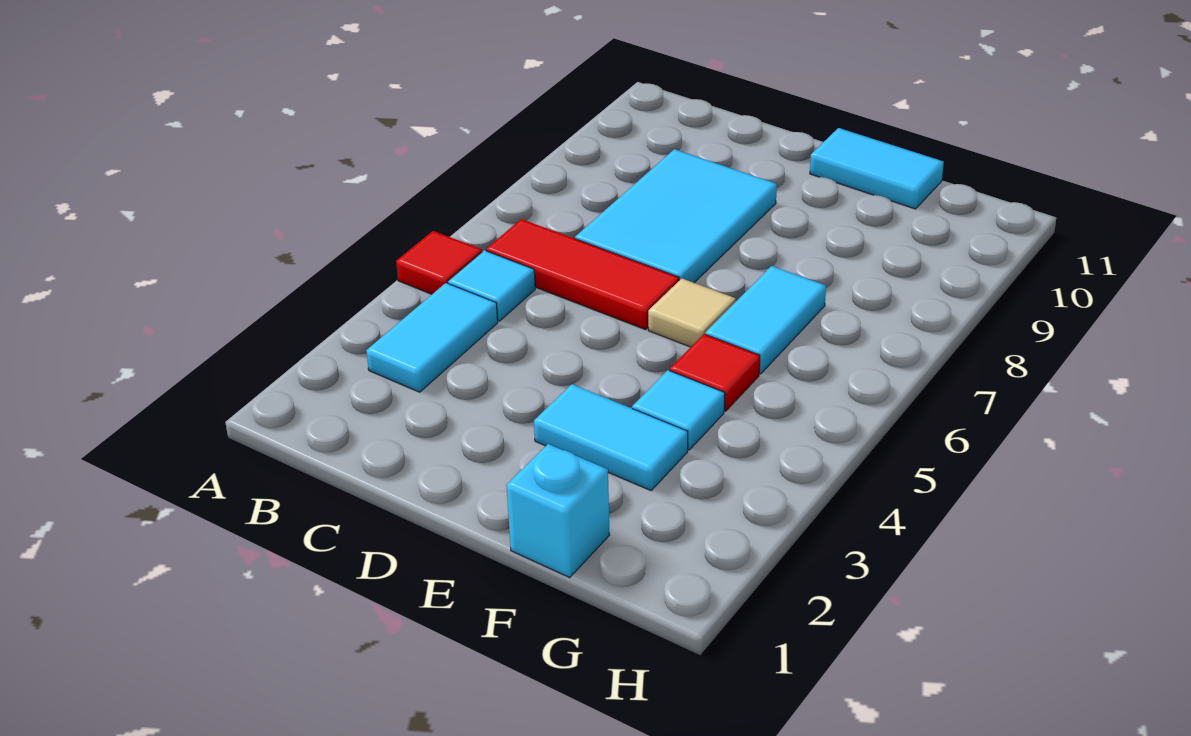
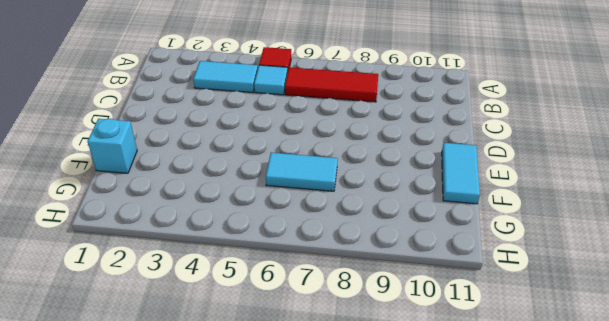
red 1x3 tile [285,67,378,102] -> red 1x3 tile turned to [486,219,679,330]
none -> cyan 2x3 tile [575,149,777,283]
none -> cyan 1x2 tile [534,384,688,490]
none -> tan 1x1 tile [648,279,736,347]

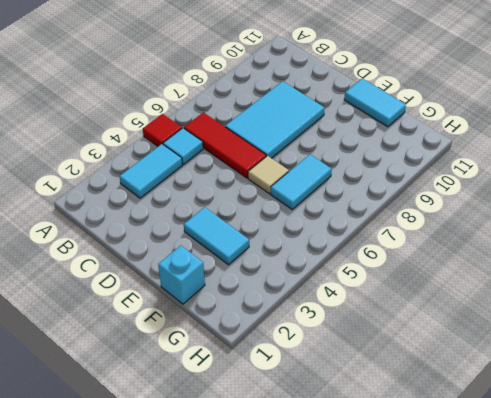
none -> cyan 1x1 tile [632,370,725,450]
none -> red 1x1 tile [670,334,760,411]

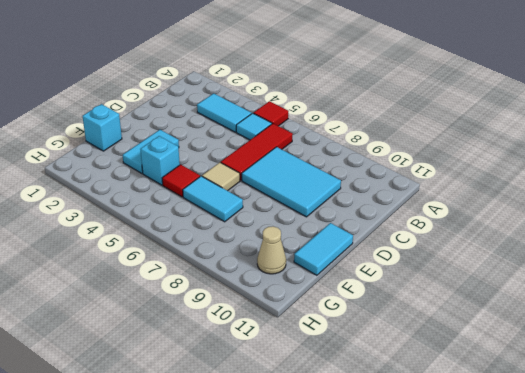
cyan 1x1 brick [140,136,180,185] -> cyan 1x1 tile [632,370,725,450]
tan 1x1 cone [257,226,286,274] -> none

